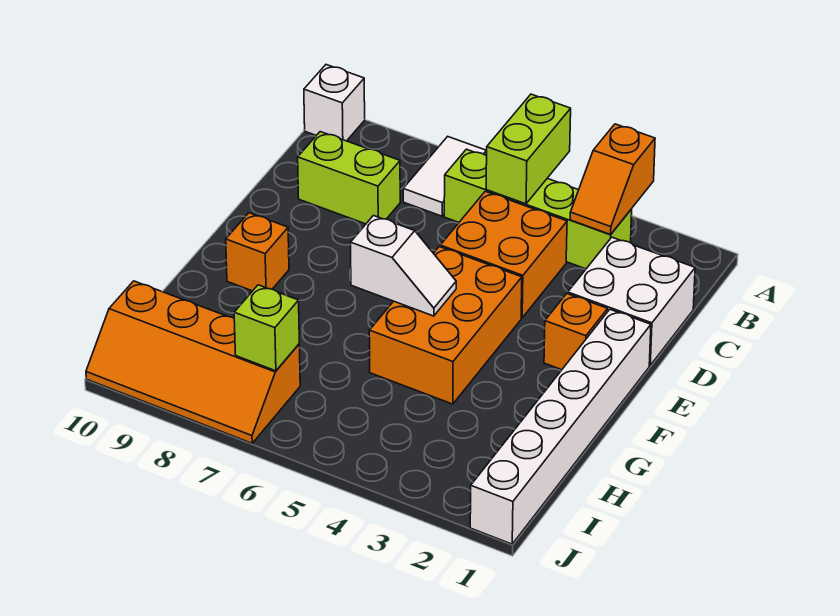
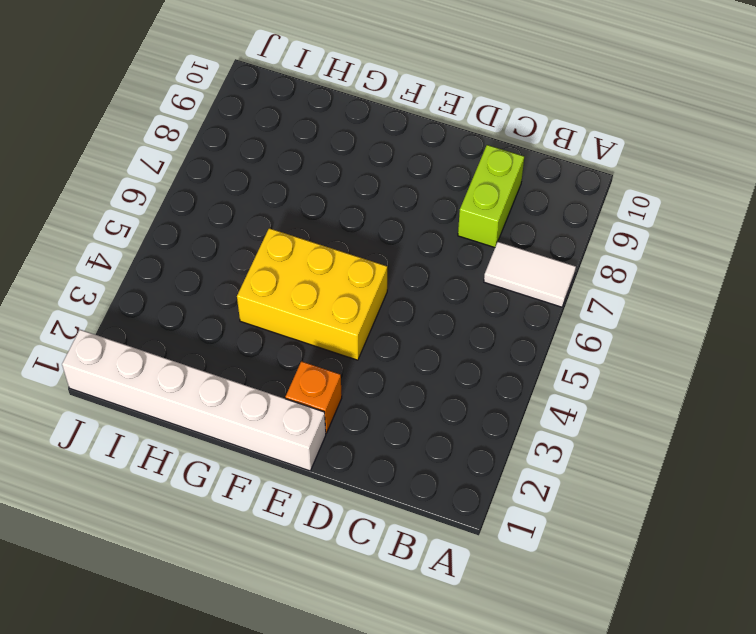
yellow 2x3 brick [237,228,387,360] -> orange 2x3 brick [369,247,522,404]
none -> white 1x1 brick [304,65,365,141]
none -> lime 1x4 brick [444,149,632,269]
none -> white 2x2 brick [568,237,695,365]

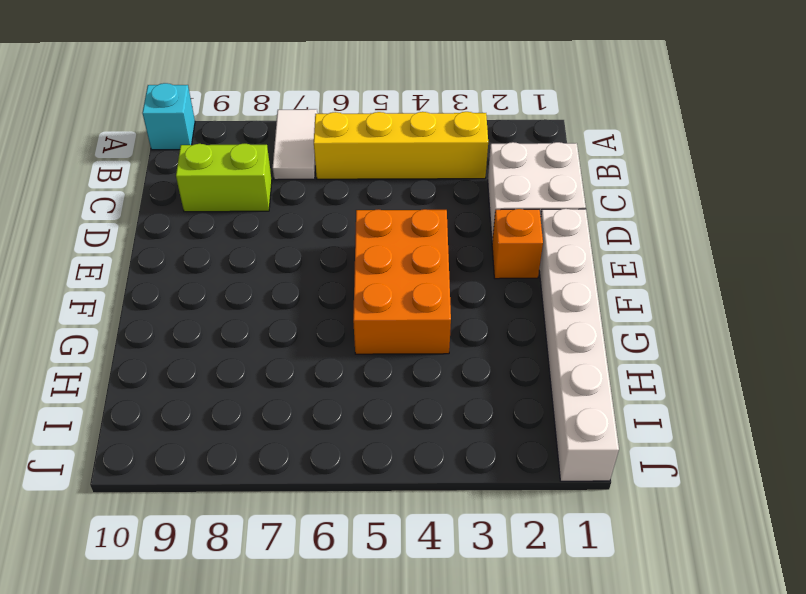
cyan 1x1 brick [142,83,195,150] -> white 1x1 brick [304,65,365,141]
yellow 1x4 brick [314,112,488,179] -> lime 1x4 brick [444,149,632,269]
none -> orange 2x2 brick [440,191,567,318]
none -> orange 1x1 brick [226,213,289,291]
none -> orange 2x4 slope [86,281,300,443]

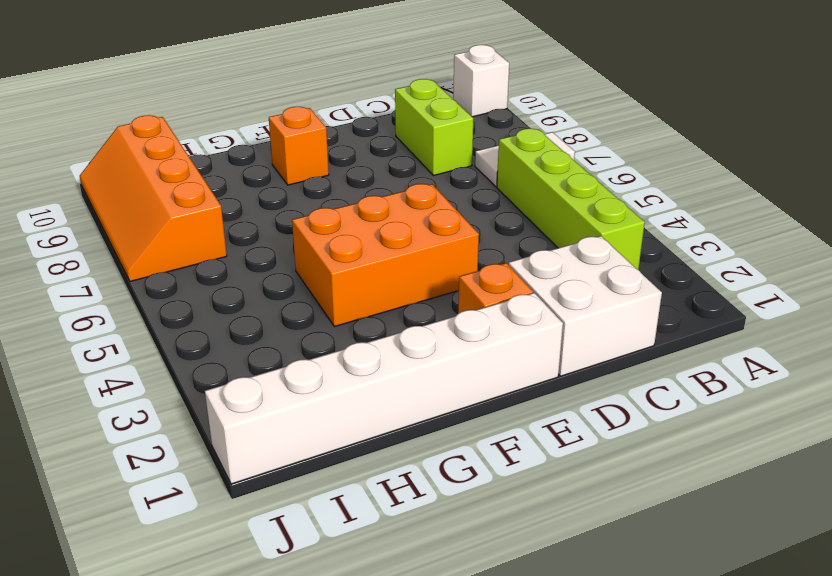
none -> orange 2x2 brick [440,191,567,318]
none -> orange 1x2 slope [570,124,655,234]
none -> lime 1x2 brick [486,94,571,204]

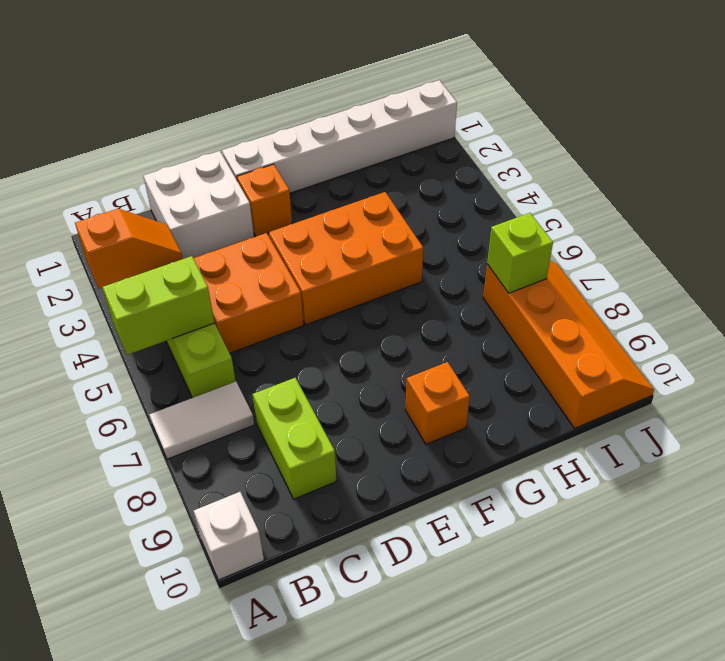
none -> white 1x2 slope [351,216,456,316]

